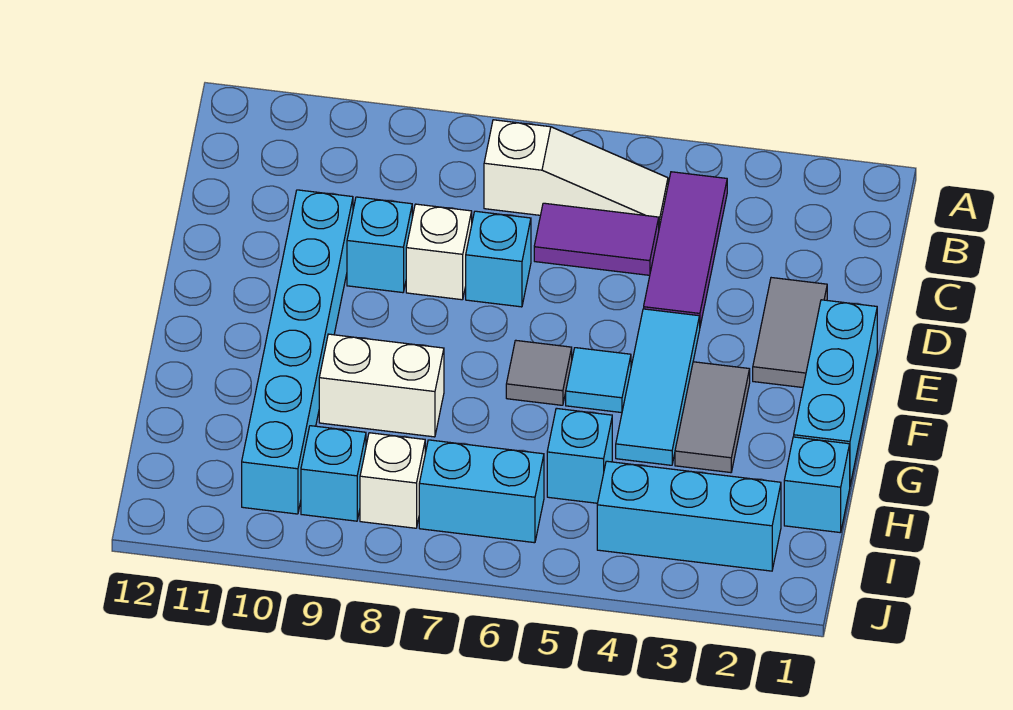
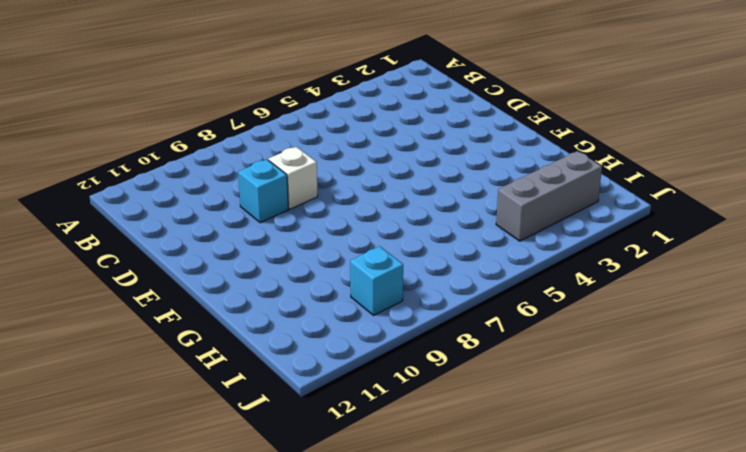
grey 1x3 brick [496,151,602,241] -> cyan 1x3 brick [597,461,781,571]
none -> purple 1x3 tile [644,172,727,326]
none -> white 1x3 slope [484,120,668,227]
none -> purple 1x2 tile [534,203,659,275]

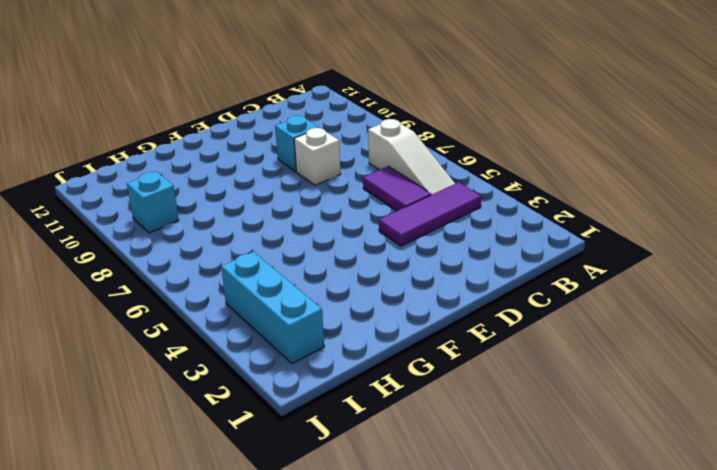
none -> grey 1x2 tile [753,278,827,387]
none -> cyan 1x1 brick [466,211,531,307]
none -> cyan 1x6 brick [242,190,353,514]

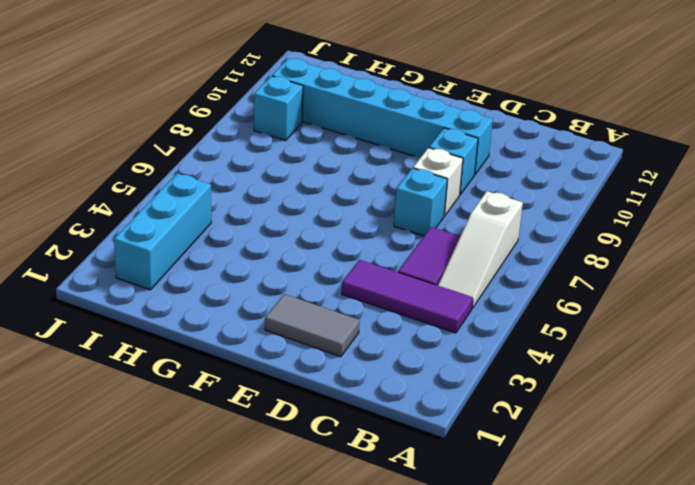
none -> cyan 1x3 brick [794,300,877,485]
none -> cyan 1x3 tile [616,309,700,465]
none -> grey 1x2 tile [675,362,750,473]

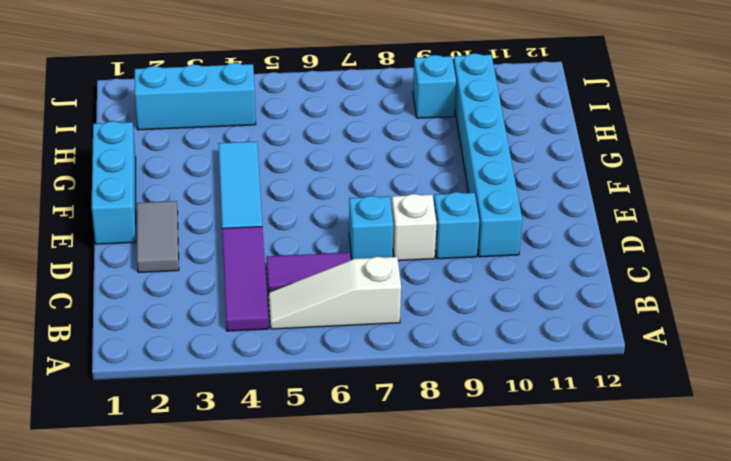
none -> grey 1x2 tile [675,362,750,473]
none -> cyan 1x1 tile [566,348,631,413]
none -> grey 1x1 tile [506,340,572,405]

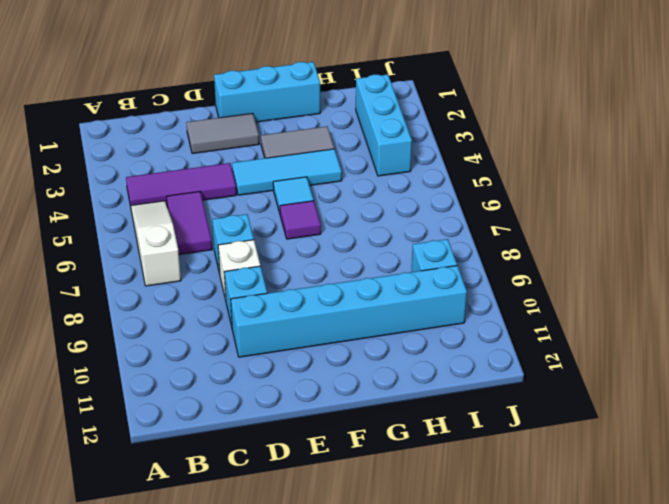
purple 1x1 tile [280,201,321,239] -> grey 1x1 tile [506,340,572,405]
none -> white 1x2 brick [319,334,444,437]
none -> cyan 1x1 brick [784,437,850,533]
none -> cyan 1x1 brick [547,408,612,503]

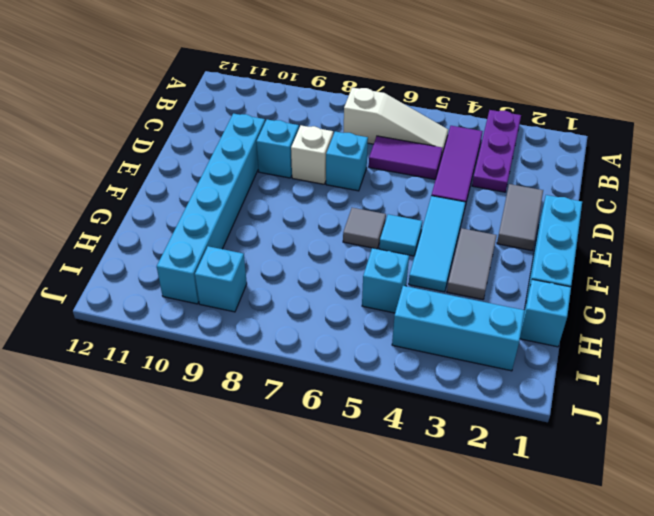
purple 1x3 plate [472,110,521,192] -> none
none -> white 1x2 brick [319,334,444,437]
none -> cyan 1x2 brick [419,440,544,543]
none -> white 1x1 brick [360,433,425,528]

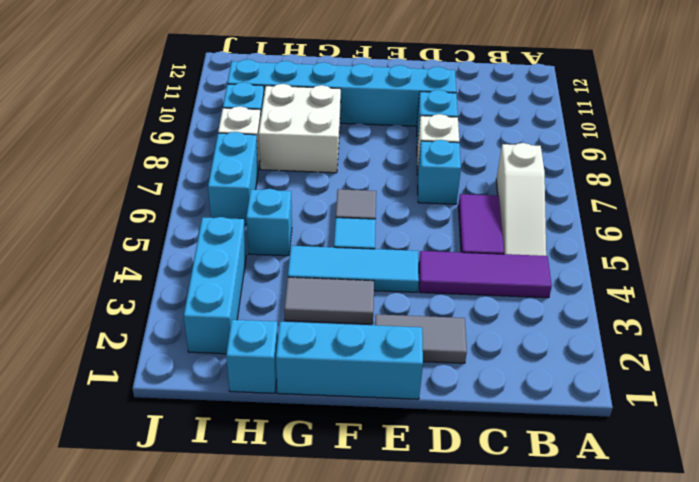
white 2x2 brick [259,84,341,173] -> white 1x2 brick [319,334,444,437]

